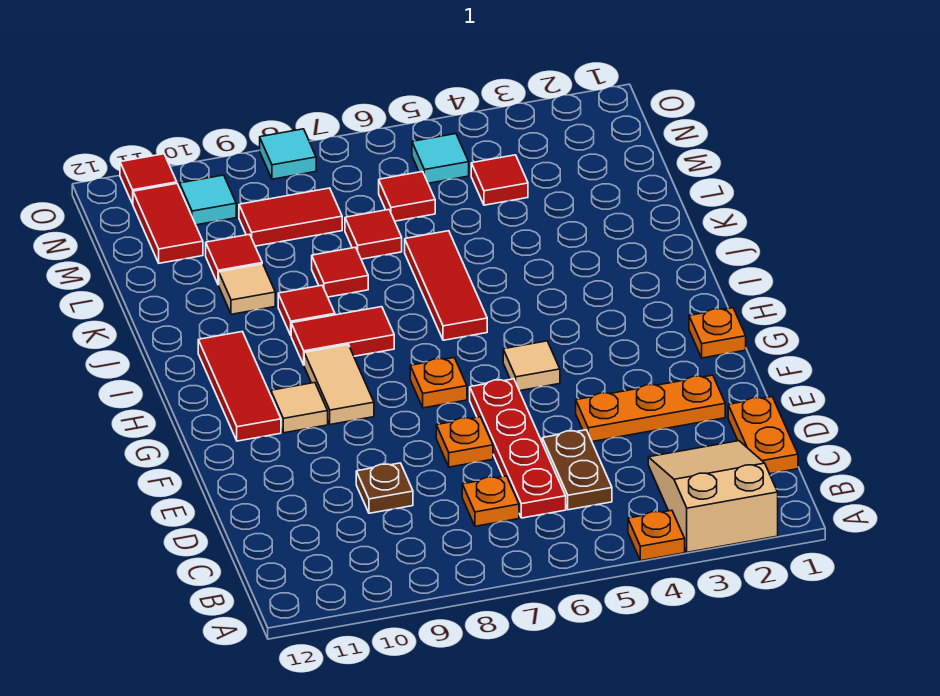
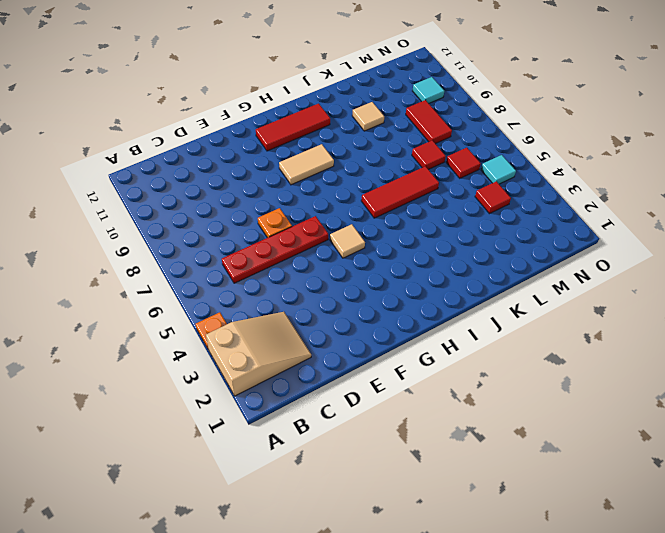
none -> orange 1x2 plate [728,397,798,474]
none -> brown 1x2 plate [542,430,612,510]
none -> orange 1x1 plate [462,476,519,526]
none -> brown 1x1 plate [356,463,413,513]

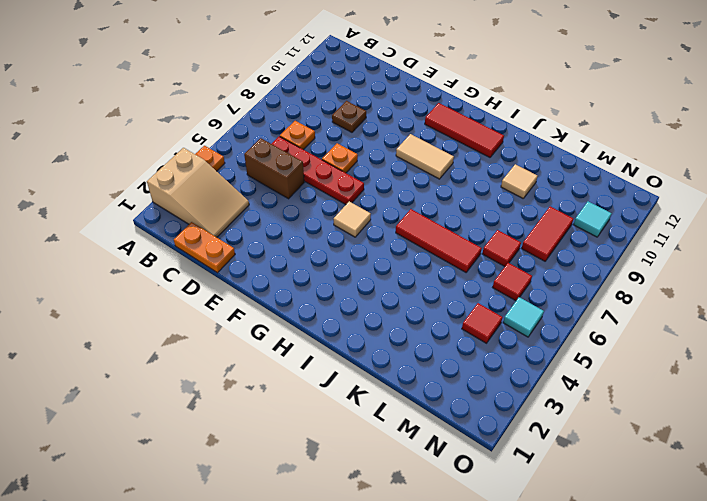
brown 1x2 brick [244,138,304,199] -> brown 1x2 plate [542,430,612,510]
none -> orange 1x3 plate [576,375,725,442]
none -> orange 1x1 plate [689,308,746,358]
none -> orange 1x1 plate [410,358,467,408]
none -> tan 1x1 tile [271,383,328,433]

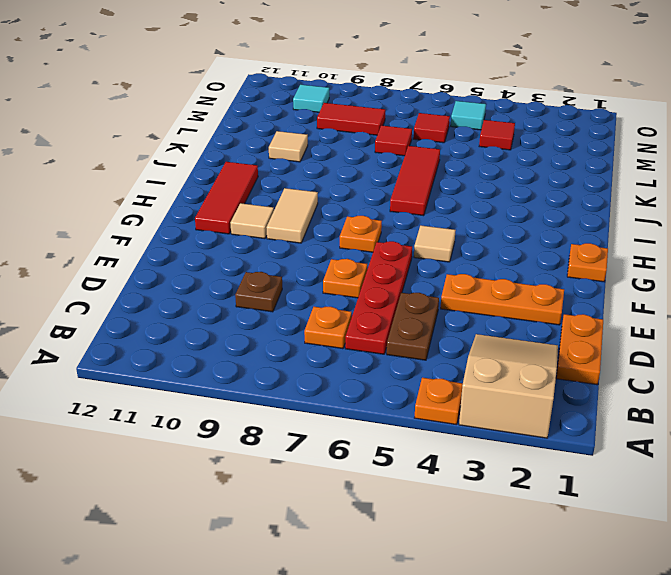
none -> red 1x2 tile [291,307,394,365]
none -> red 1x1 tile [278,285,335,335]
none -> red 1x1 tile [312,247,368,297]
none -> red 1x1 tile [206,234,262,285]

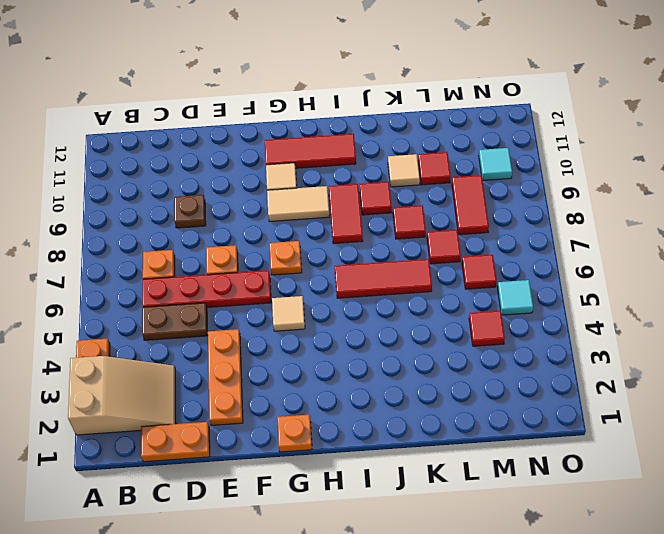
none -> red 1x2 tile [133,184,203,263]
none -> cyan 1x1 tile [260,129,316,179]
none -> red 1x1 tile [120,154,177,204]

